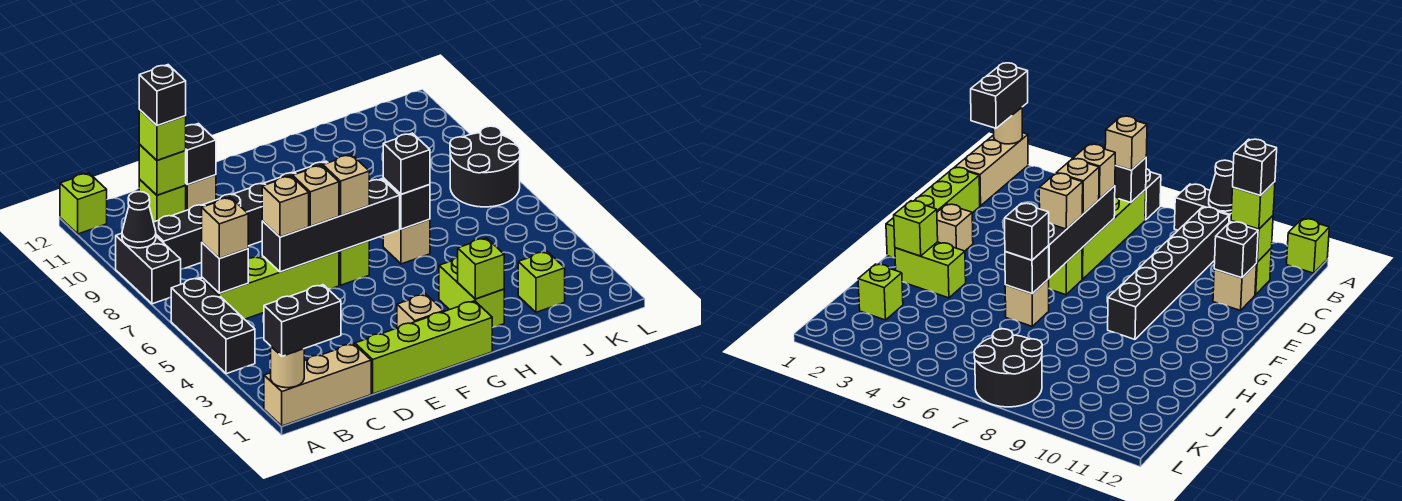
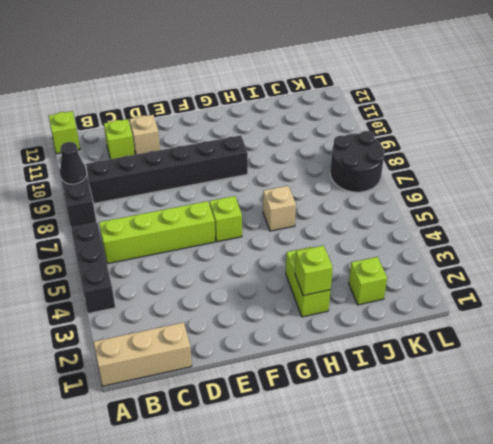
none -> lime 1x4 brick [355,301,492,394]
none -> tan 1x1 brick [397,294,444,328]
none -> tan 1x1 round brick [271,347,304,388]
none -> black 1x1 brick [202,243,248,293]

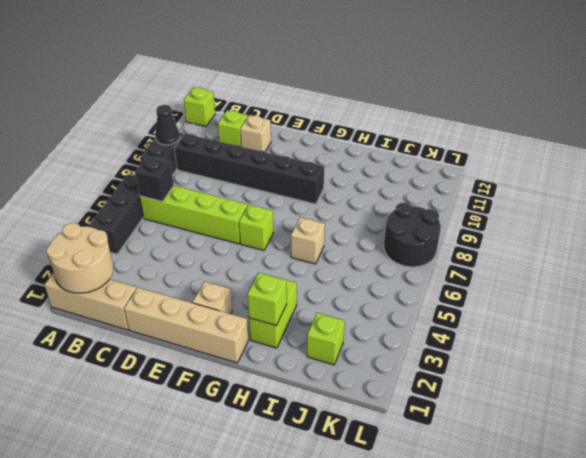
tan 2x2 round brick [46,223,113,293] -> tan 1x1 round brick [271,347,304,388]
tan 1x4 brick [124,287,248,363] -> lime 1x4 brick [355,301,492,394]
none -> lime 1x1 brick [139,145,186,195]
none -> black 1x4 brick [262,179,400,272]
none -> black 1x1 brick [185,124,216,185]
none -> black 1x1 brick [383,178,430,229]

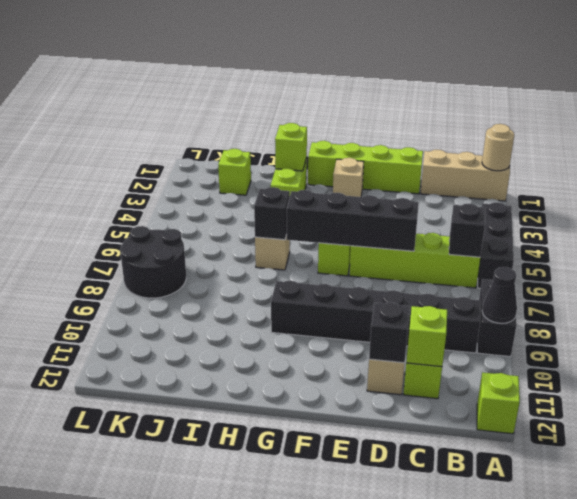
none -> black 1x2 brick [264,285,341,356]
none -> tan 1x1 brick [202,197,248,258]
none -> lime 1x1 brick [139,110,186,160]
none -> tan 1x1 brick [262,176,309,237]

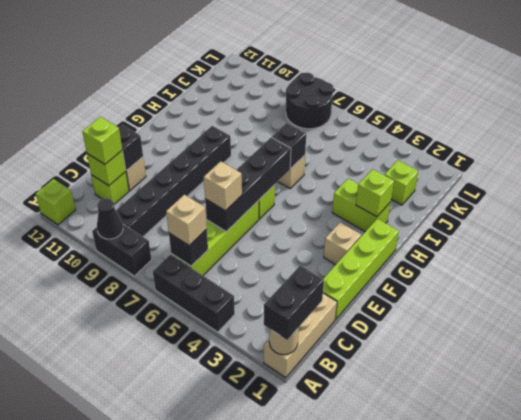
none -> tan 1x1 brick [293,165,339,226]
none -> tan 1x1 brick [323,155,369,216]
none -> black 1x1 brick [383,133,430,194]
none -> black 1x1 brick [139,65,186,125]

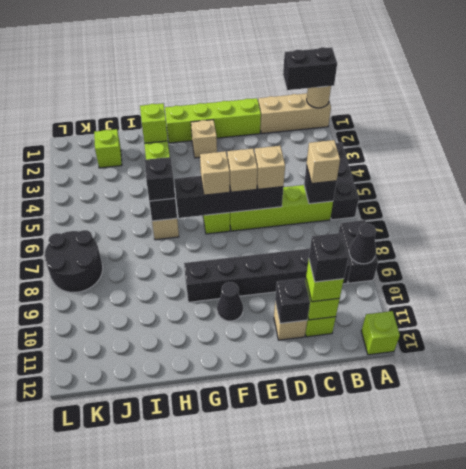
black 1x1 cone [217,282,243,321] -> none

